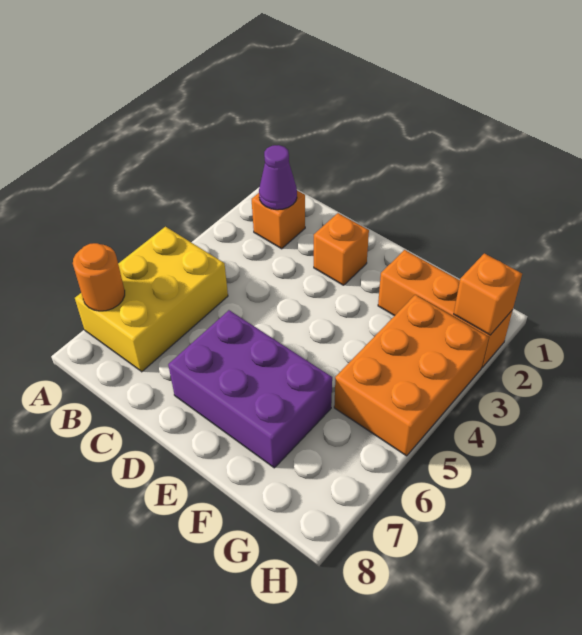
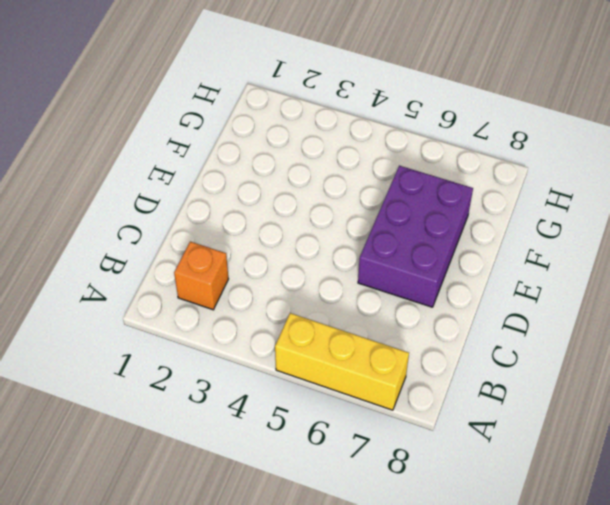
yellow 1x3 brick [275,313,409,410] -> yellow 2x3 brick [75,227,228,372]
none -> orange 1x1 brick [314,213,369,285]
none -> orange 1x3 brick [378,250,513,367]

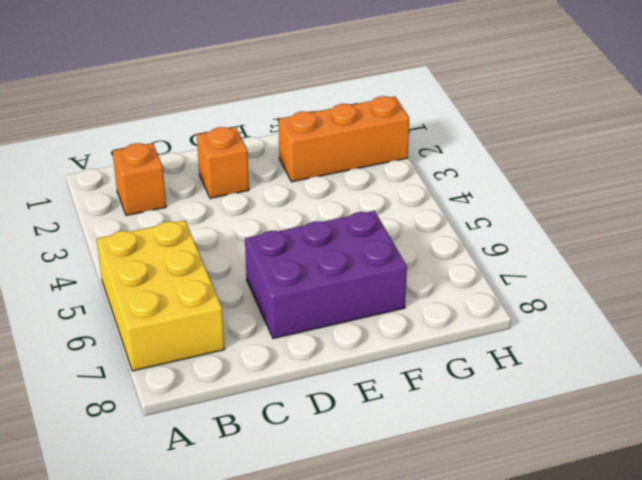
none -> orange 2x3 brick [334,295,489,456]
none -> orange 1x1 round brick [73,243,125,311]

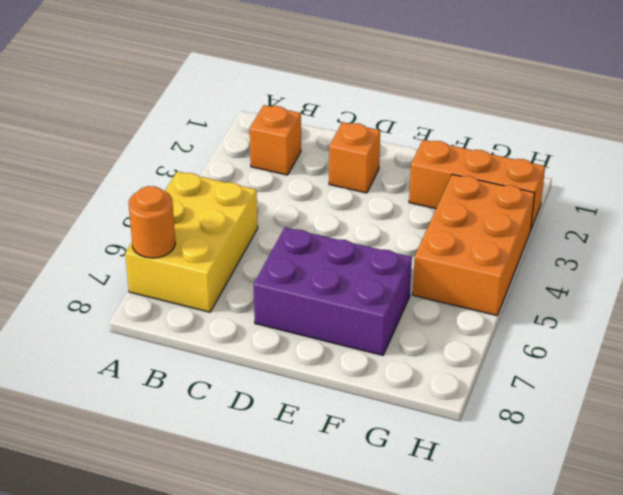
none -> purple 1x1 cone [259,145,297,210]
none -> orange 1x1 brick [454,253,522,335]

